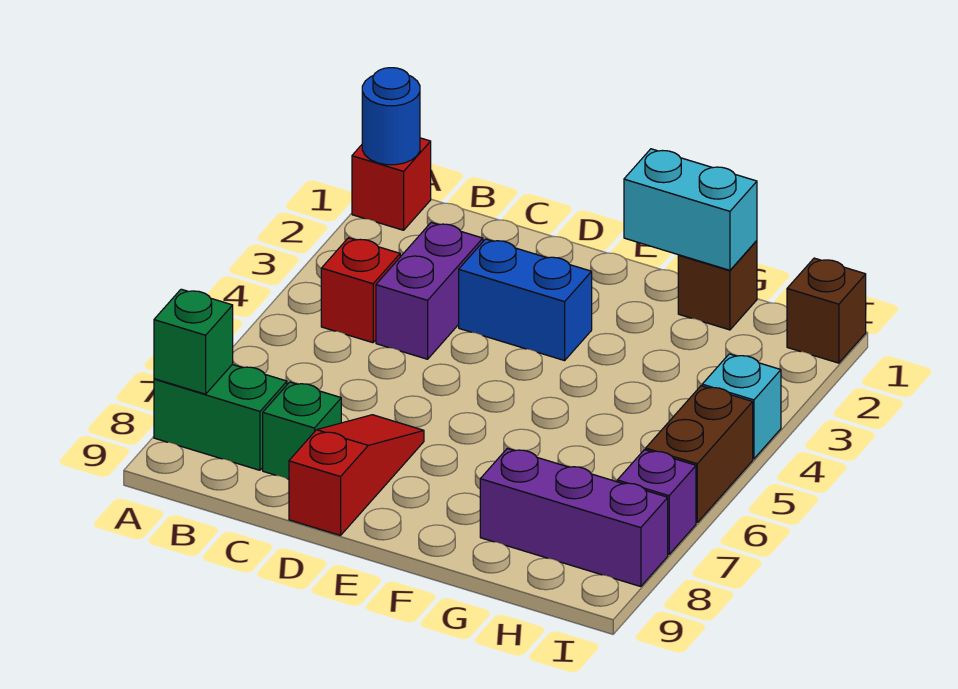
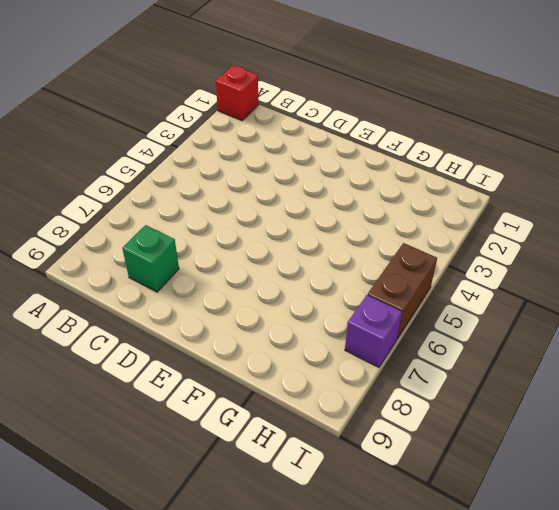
none -> green 1x2 brick [154,365,287,470]
none -> red 1x1 brick [321,238,400,343]
none -> purple 1x2 brick [376,222,483,359]

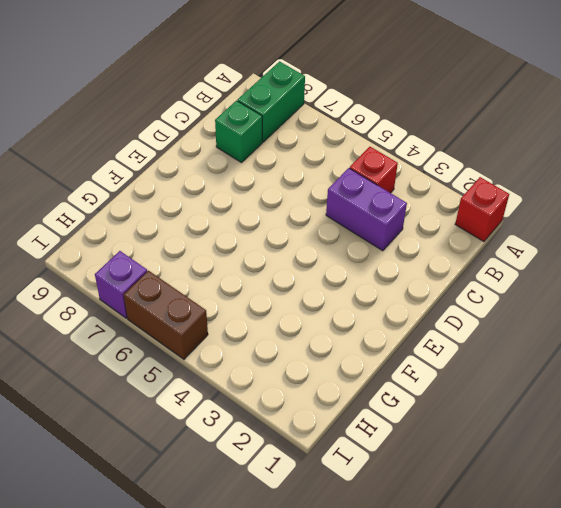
none -> blue 1x2 brick [459,239,592,361]
none -> red 1x3 slope [289,415,424,535]
none -> brown 1x1 brick [678,241,757,330]

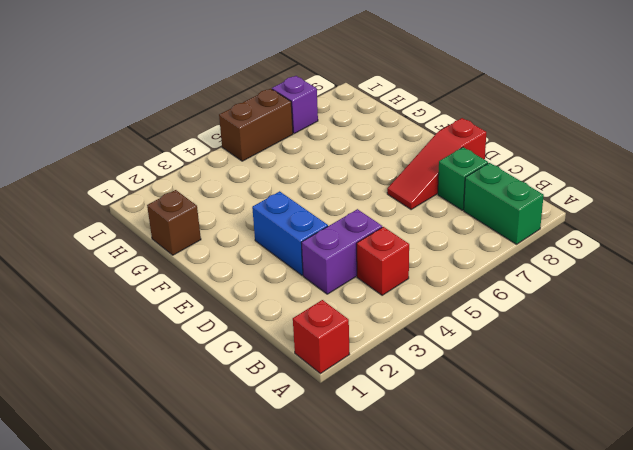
none -> purple 1x3 brick [480,448,668,587]
none -> brown 1x1 brick [787,258,866,363]
none -> cyan 1x1 brick [702,354,781,459]

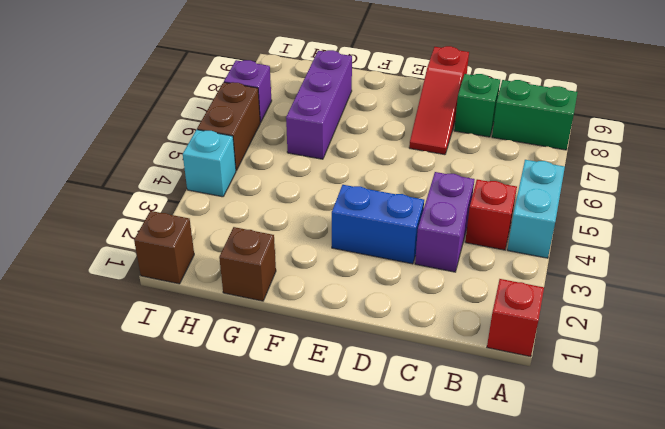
cyan 1x2 brick [507,160,565,258] -> cyan 1x2 brick turned to [624,149,757,270]
purple 1x3 brick [286,50,352,159] -> purple 1x3 brick turned to [480,448,668,587]
none -> blue 1x1 round brick [362,68,420,165]
none -> green 1x1 brick [154,289,233,394]

